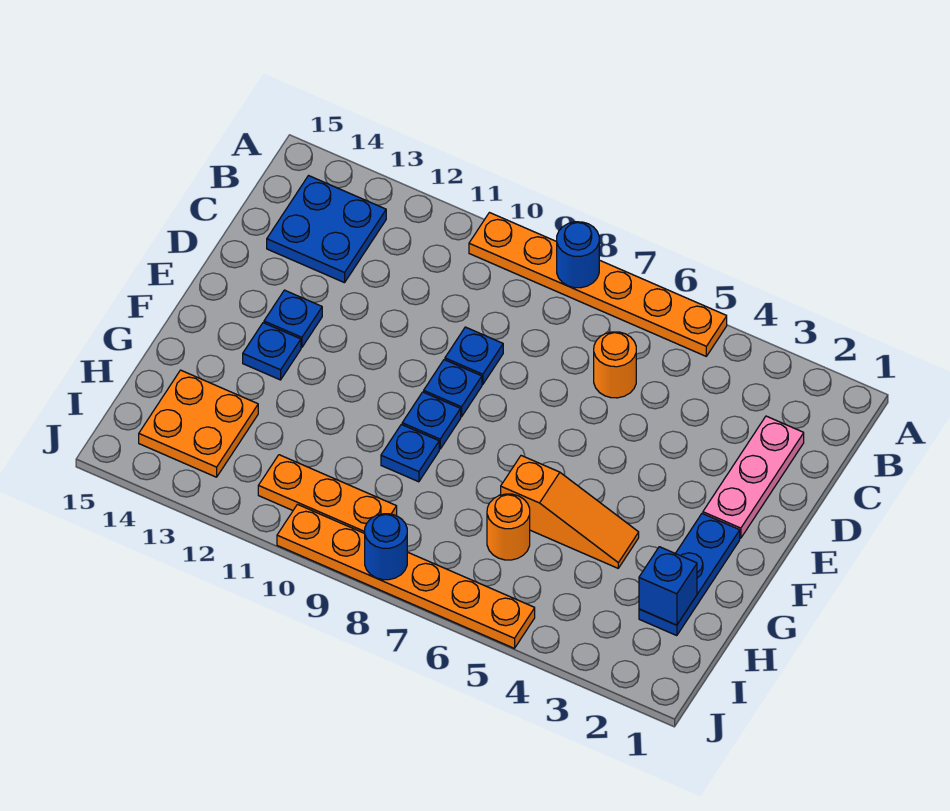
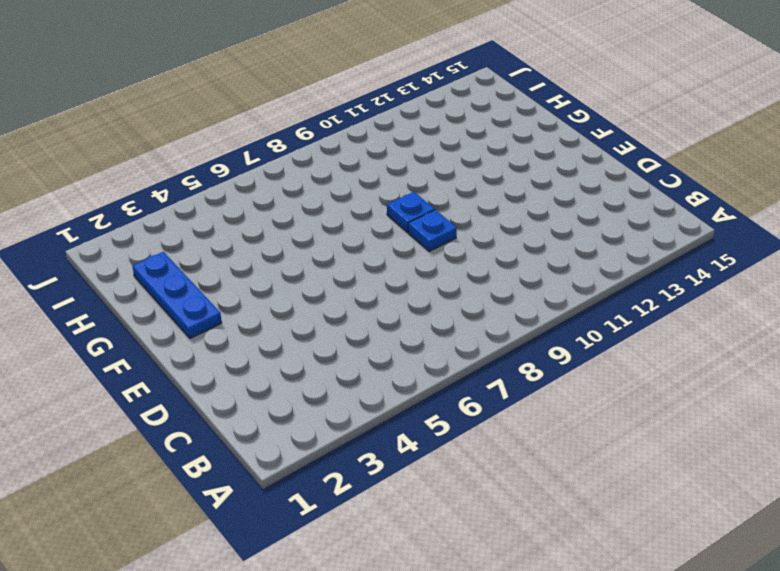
none -> orange 1x6 plate [469,213,727,356]
none -> blue 2x2 plate [267,176,386,283]
none -> pink 1x3 plate [703,416,804,538]

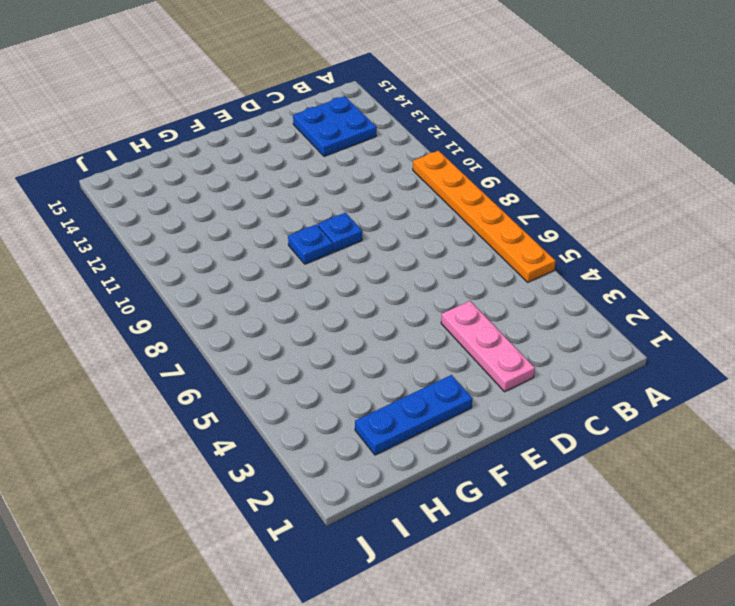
pink 1x3 plate [441,301,535,392] -> pink 1x3 plate turned to [703,416,804,538]
none -> orange 1x1 round brick [594,332,636,398]
none -> blue 1x1 plate [445,327,503,384]
none -> blue 1x1 plate [264,290,322,347]

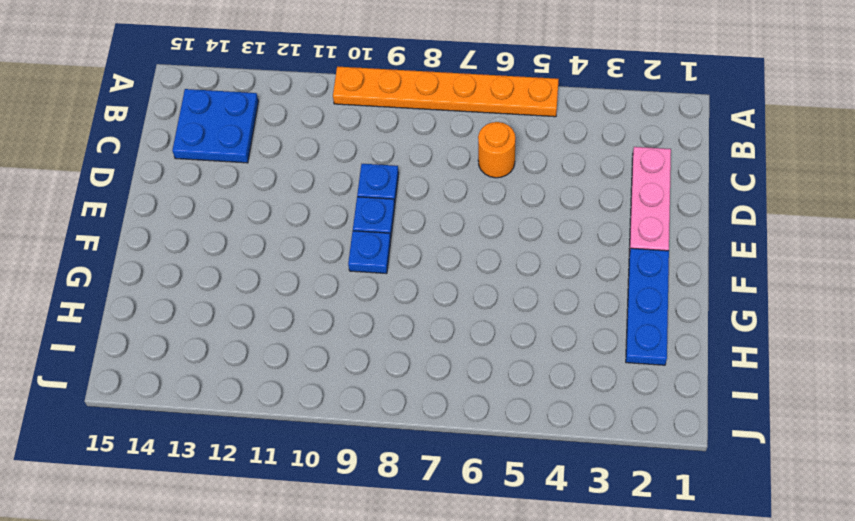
none -> blue 1x1 plate [264,290,322,347]
none -> blue 1x1 plate [243,323,301,380]
none -> orange 1x3 slope [501,456,639,568]

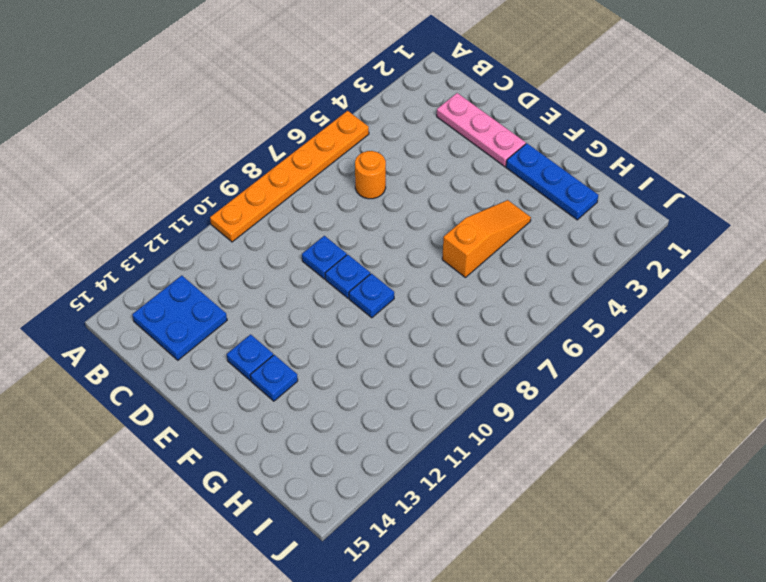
none -> blue 1x1 plate [381,424,439,482]
none -> orange 1x1 round brick [487,494,530,560]
none -> orange 2x2 plate [139,370,258,477]

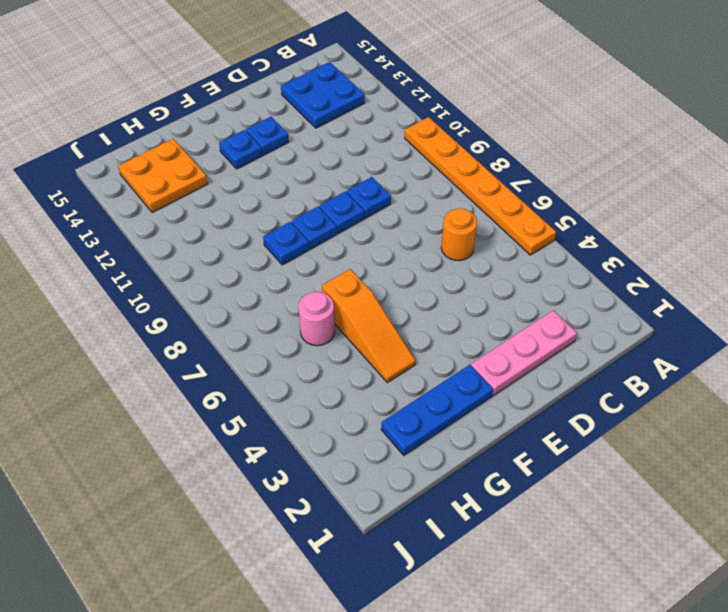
pink 1x1 round brick [298,292,335,346] -> orange 1x1 round brick [487,494,530,560]
none -> orange 1x3 plate [258,455,397,533]
none -> orange 1x6 plate [277,505,535,648]
none -> blue 1x1 round brick [557,222,599,288]

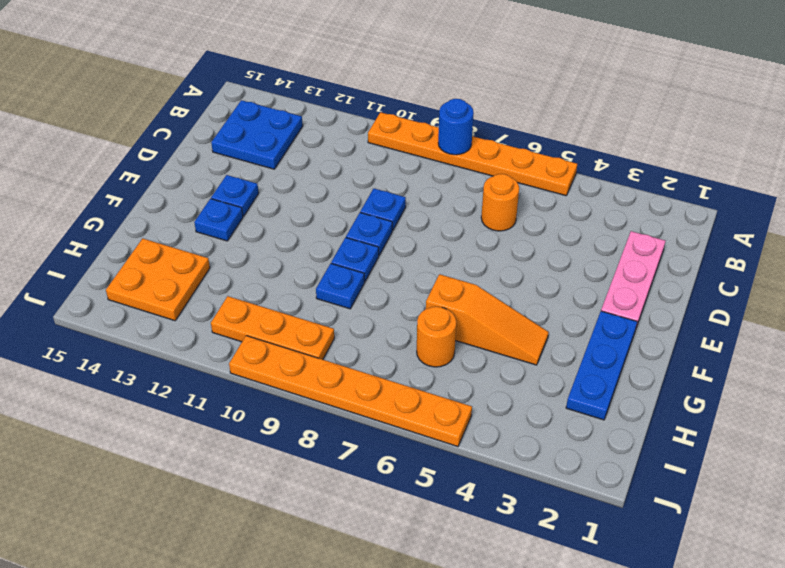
none -> blue 1x1 brick [639,547,697,625]
none -> blue 1x1 round brick [365,514,407,580]

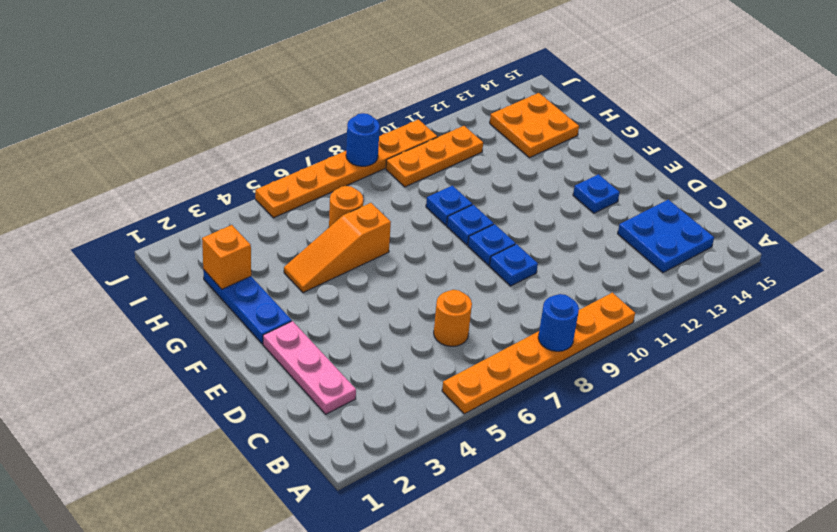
orange 1x1 brick [202,225,251,289] -> blue 1x1 brick [639,547,697,625]
none -> blue 1x1 plate [243,323,301,380]

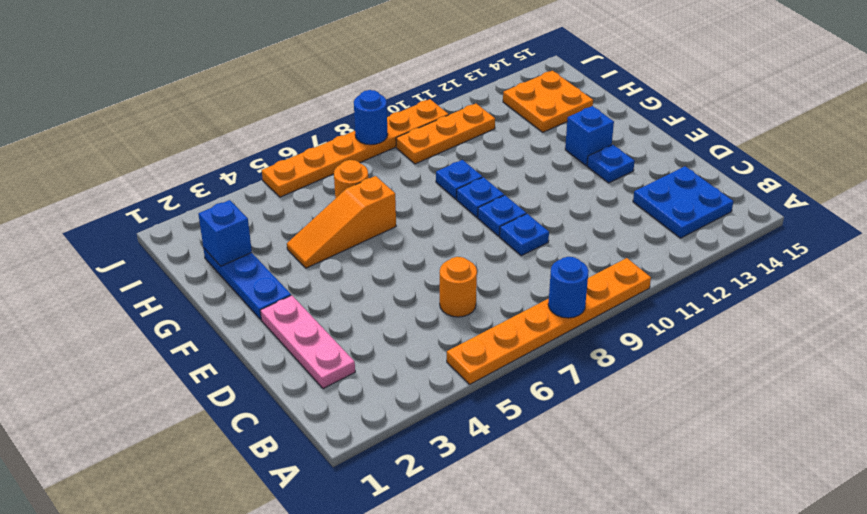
blue 1x1 brick [565,106,614,166] -> blue 1x1 plate [243,323,301,380]

